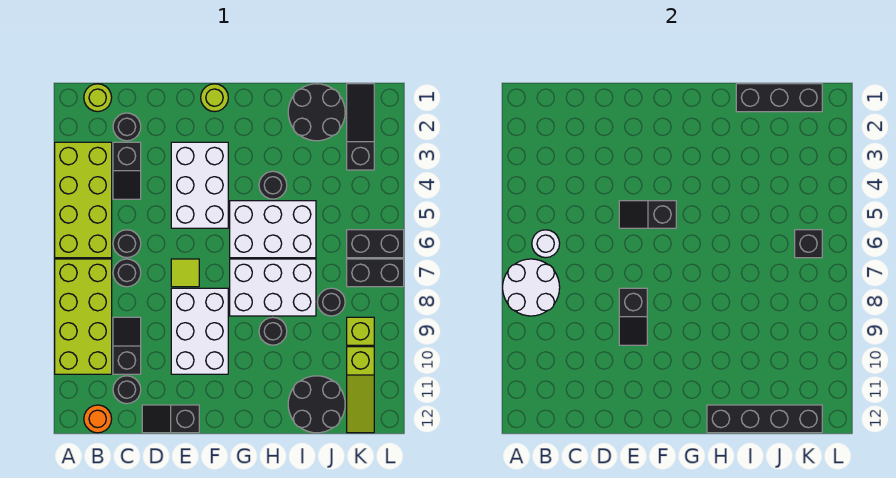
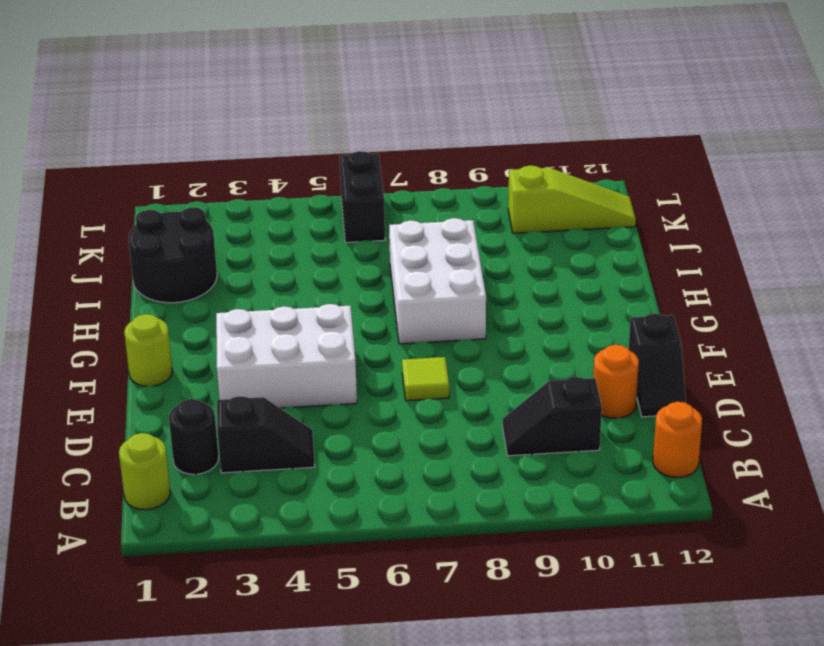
orange 1x1 round brick [593,345,639,418] -> none
none -> lime 2x4 brick [55,142,112,258]
none -> lime 2x4 brick [55,259,112,374]
none -> black 1x1 round brick [113,230,141,258]
none -> black 1x1 round brick [113,259,141,287]

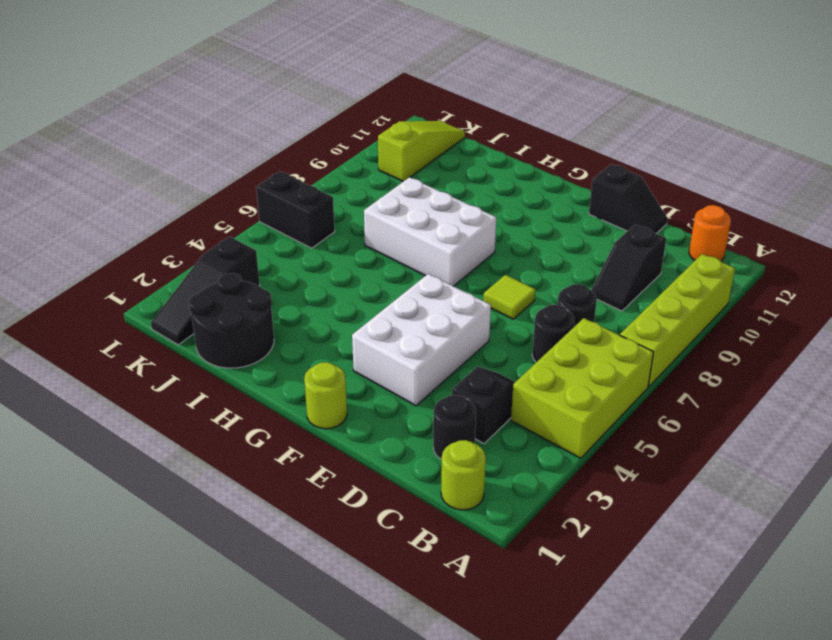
lime 2x3 brick [511,318,654,458] -> lime 2x4 brick [55,142,112,258]
lime 1x4 brick [620,254,735,387] -> lime 2x4 brick [55,259,112,374]
none -> black 1x1 round brick [113,376,141,404]
none -> white 2x3 brick [171,288,228,374]
none -> white 2x3 brick [230,201,316,258]
none -> black 1x1 round brick [259,171,287,199]

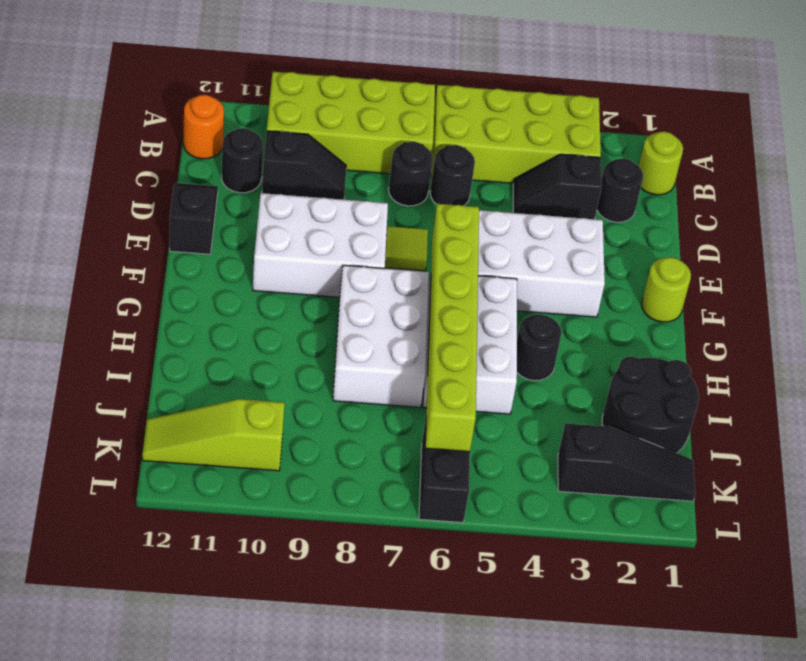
lime 1x6 brick [425,204,479,452] -> black 1x1 brick [795,230,822,258]
none -> black 1x1 round brick [259,317,287,345]
none -> black 2x2 round brick [288,376,345,433]
none -> black 1x1 round brick [317,288,345,316]
none -> black 1x2 brick [347,259,404,287]

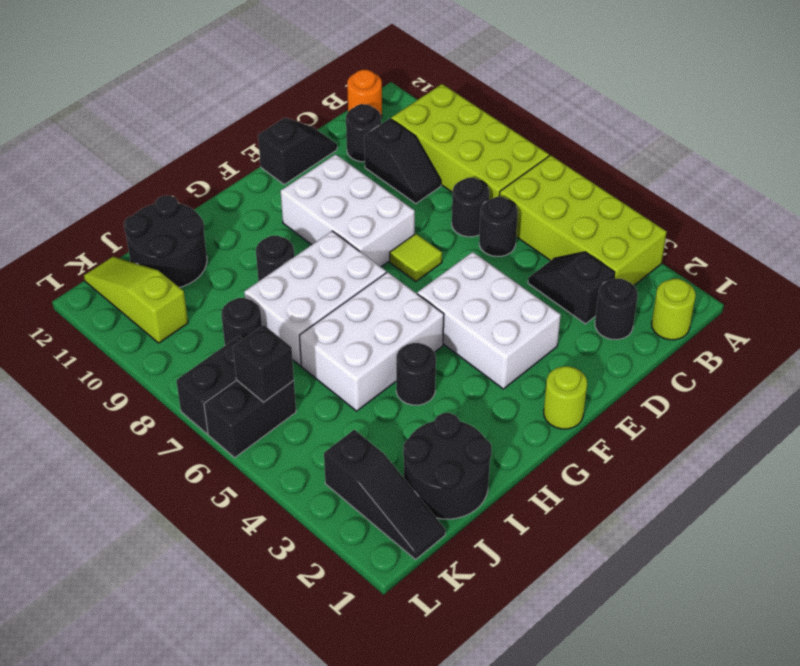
none -> lime 1x1 brick [347,317,374,345]
none -> white 2x2 round brick [503,259,560,316]
none -> white 1x1 round brick [532,230,560,258]
none -> black 1x2 slope [619,201,676,228]

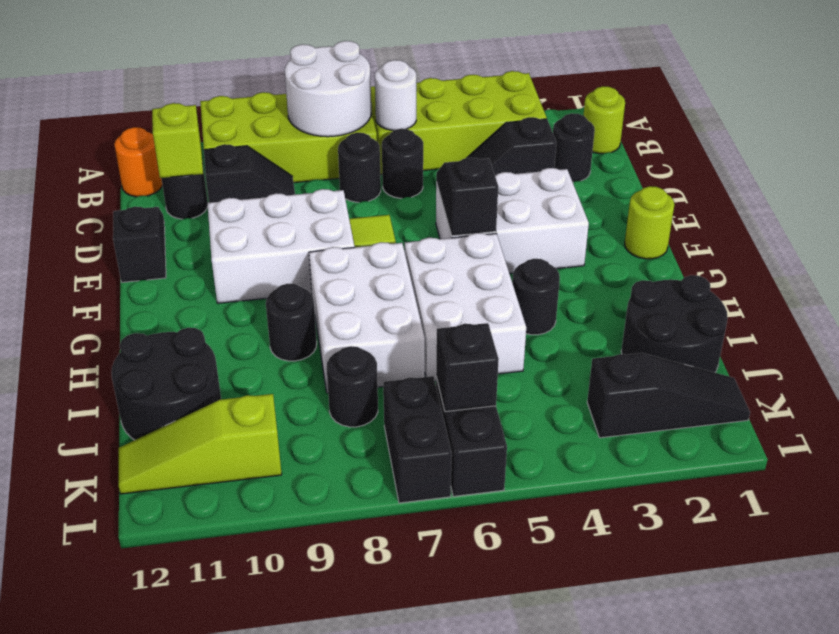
lime 1x1 brick [152,103,203,178] -> lime 1x1 brick moved to [347,317,374,345]
none -> black 1x2 slope [619,288,647,345]
none -> black 1x4 brick [707,405,822,433]
none -> black 1x3 brick [736,84,822,112]

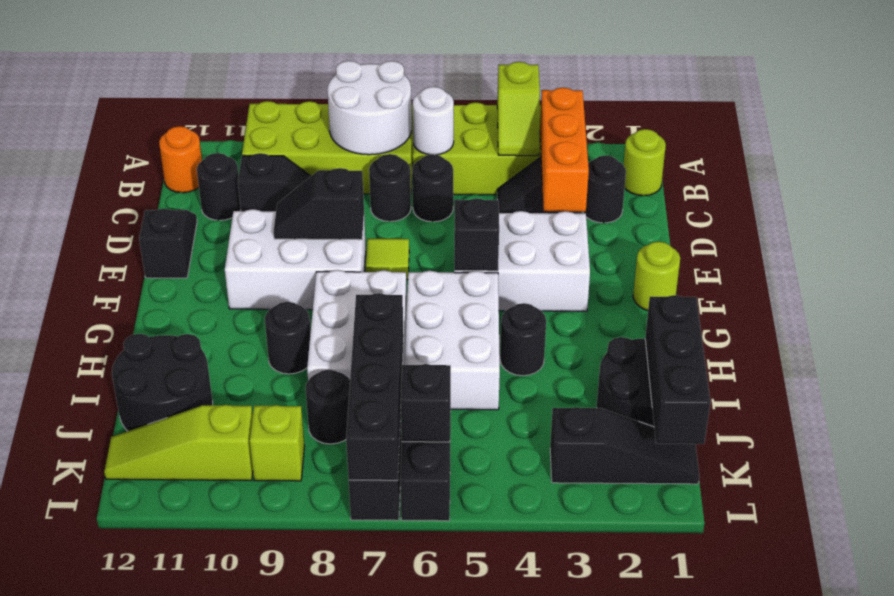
lime 1x2 slope [497,62,540,156] -> none
orange 1x3 brick [540,87,589,212] -> none
black 1x4 brick [346,293,404,480] -> black 1x4 brick moved to [707,405,822,433]

